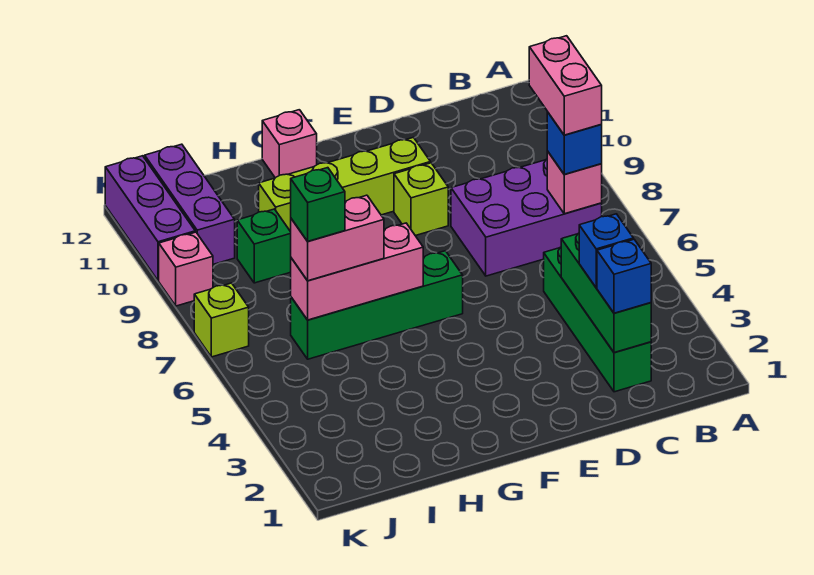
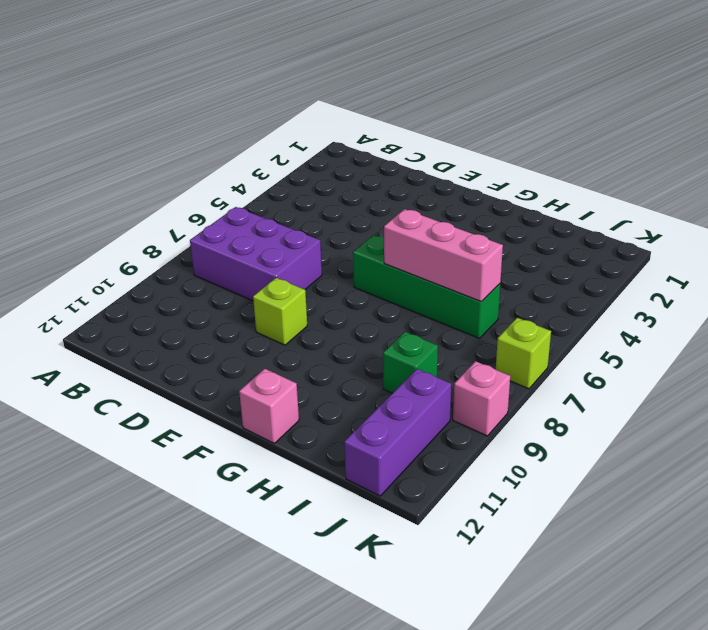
none -> green 1x4 brick [544,247,651,392]
none -> lime 1x4 brick [259,137,431,232]
none -> purple 1x3 brick [105,156,195,281]

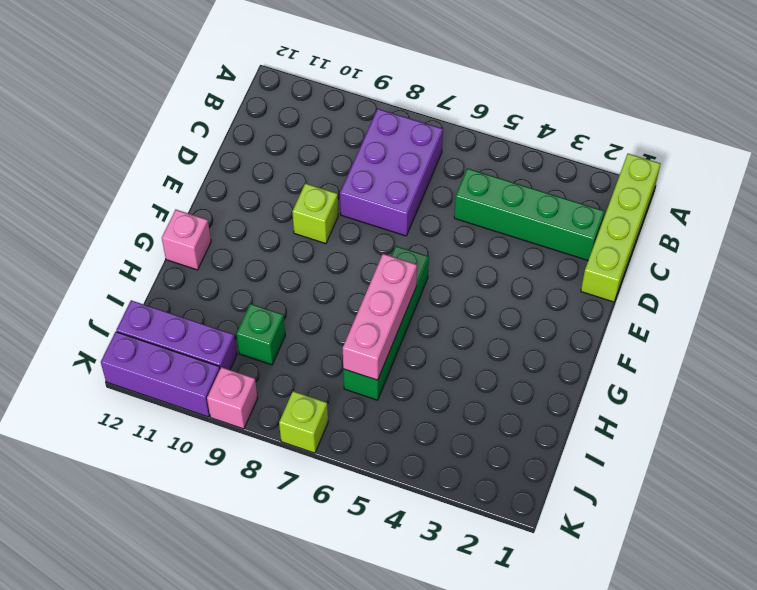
lime 1x4 brick [581,154,660,302] -> lime 1x4 brick moved to [259,137,431,232]
none -> pink 1x1 brick [547,151,602,214]
none -> green 1x3 brick [561,233,651,353]
none -> blue 1x1 brick [547,112,602,174]

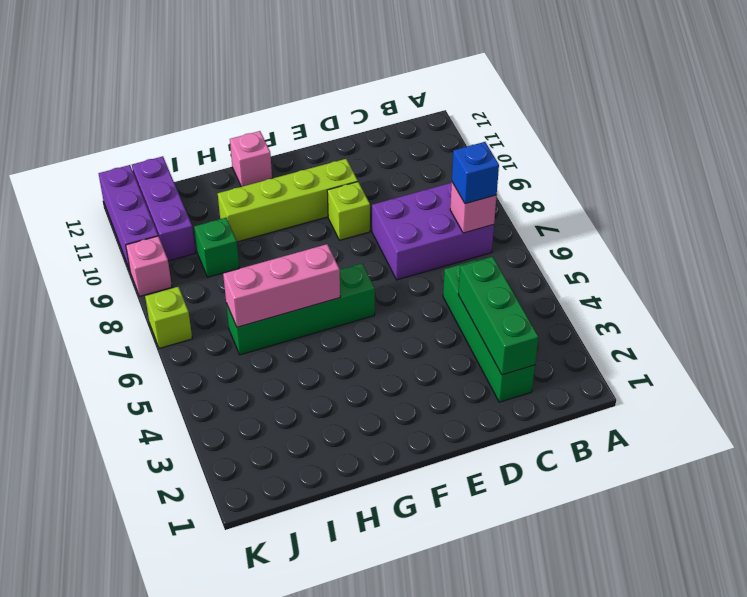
none -> blue 1x1 brick [597,239,651,313]
none -> blue 1x1 brick [579,214,634,288]
none -> pink 1x2 brick [291,195,384,281]

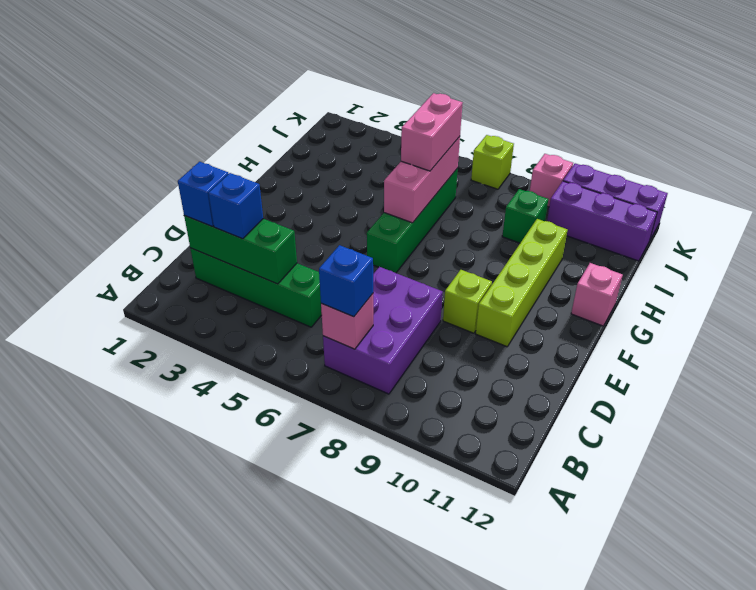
none -> pink 1x2 brick [529,36,602,135]
none -> green 1x1 brick [291,168,345,241]

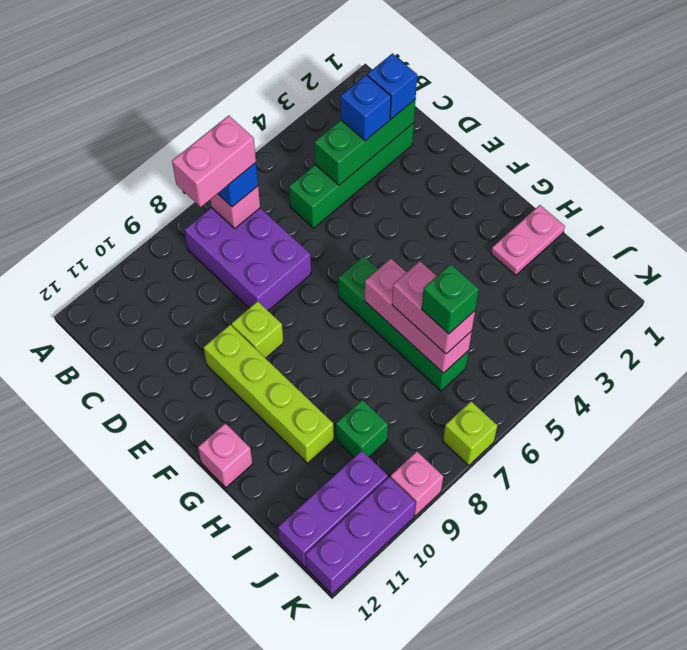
pink 1x2 plate [491,205,565,275] -> none

